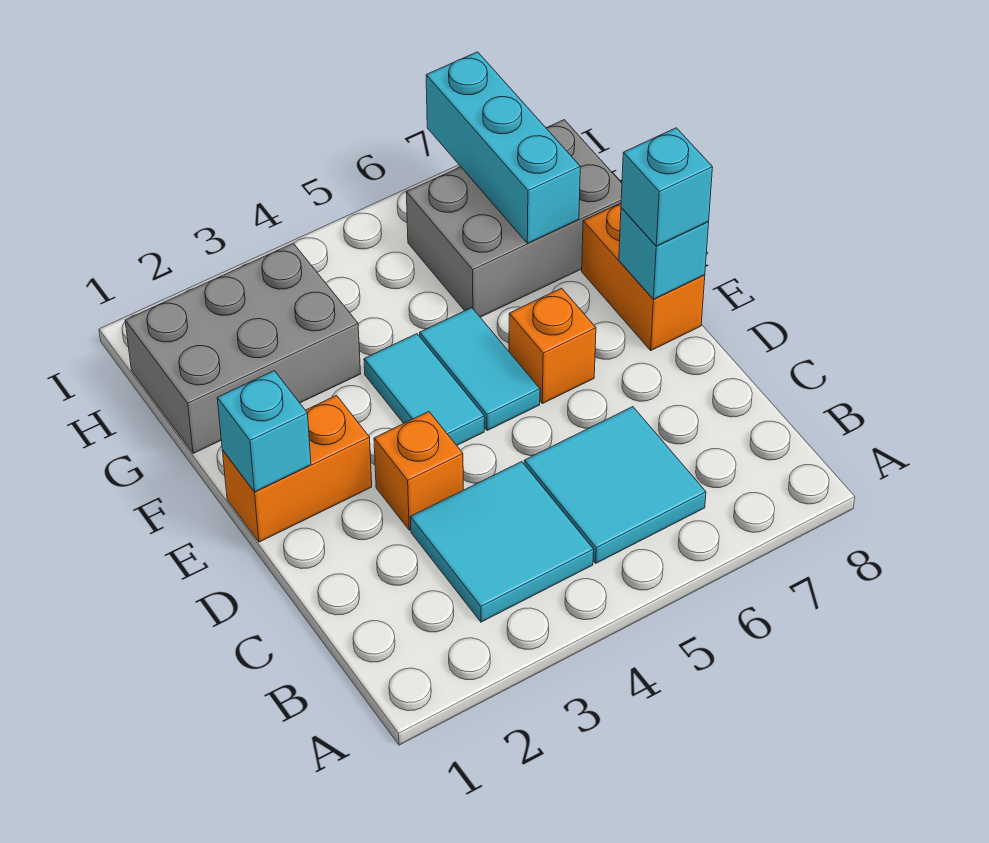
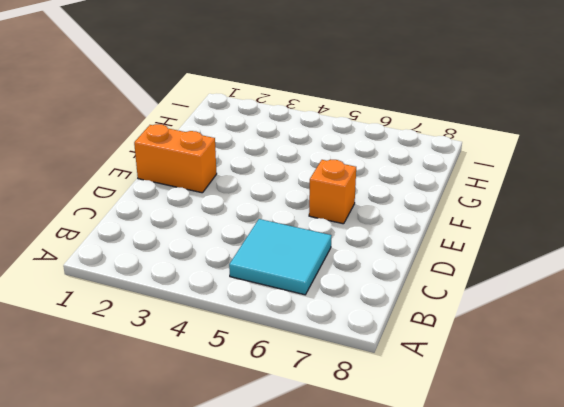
none -> cyan 2x2 tile [410,462,594,622]
none -> orange 1x1 brick [374,412,463,530]
none -> cyan 1x2 tile [364,334,484,445]

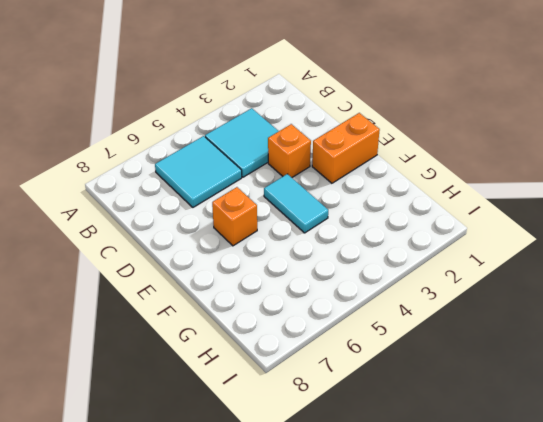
none -> cyan 1x2 tile [420,308,540,431]
none -> orange 1x2 brick [582,203,705,350]
none -> grey 2x3 brick [125,243,361,454]

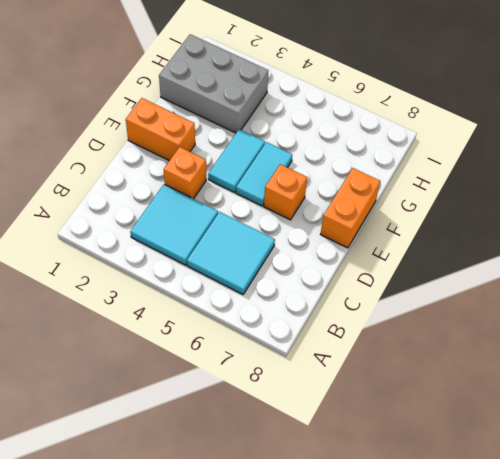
none -> grey 2x3 brick [406,120,622,317]
none -> cyan 1x1 brick [217,371,311,492]
none -> cyan 1x1 brick [619,208,709,299]

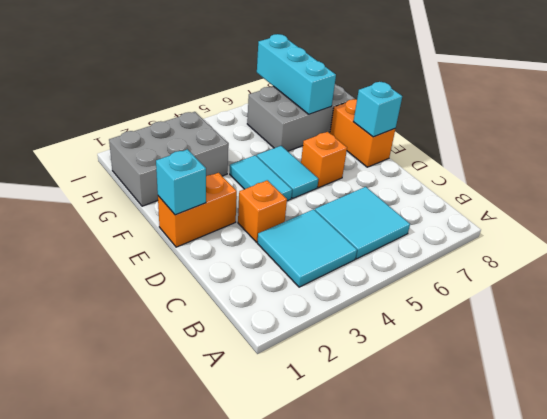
none -> cyan 1x1 brick [621,128,713,246]

